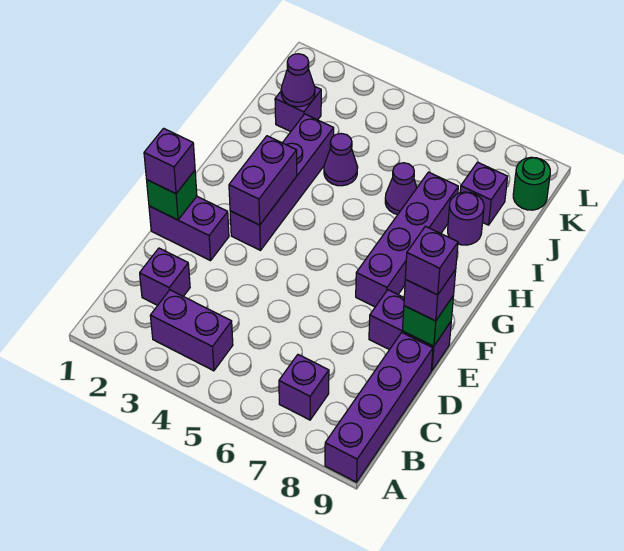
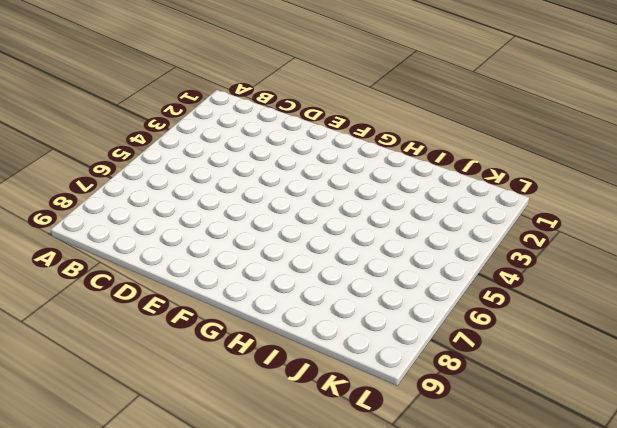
none -> purple 1x4 brick [325,333,433,482]
none -> purple 1x2 brick [150,290,233,371]
none -> purple 1x1 brick [279,355,329,420]

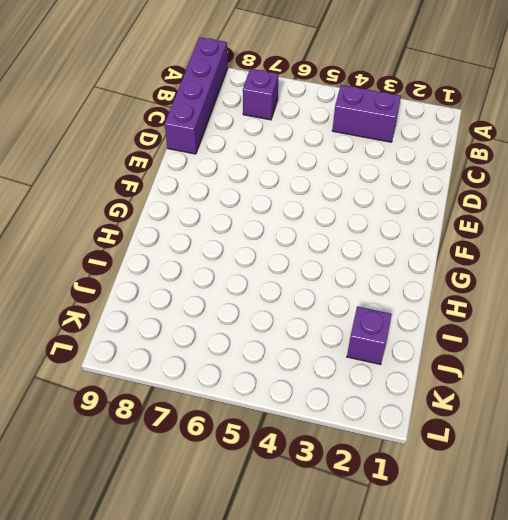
none -> purple 1x1 brick [140,248,190,305]
none -> purple 1x2 brick [149,197,229,261]
none -> purple 1x2 brick [369,290,451,371]

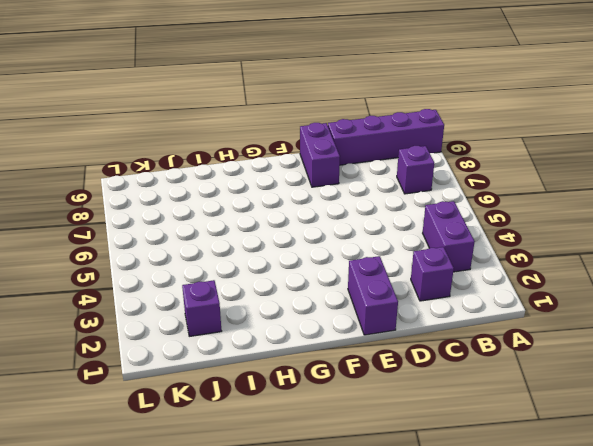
none -> purple 1x4 brick [230,114,334,250]
none -> purple 1x4 brick [356,172,458,307]
none -> purple 1x1 cone [324,134,358,186]

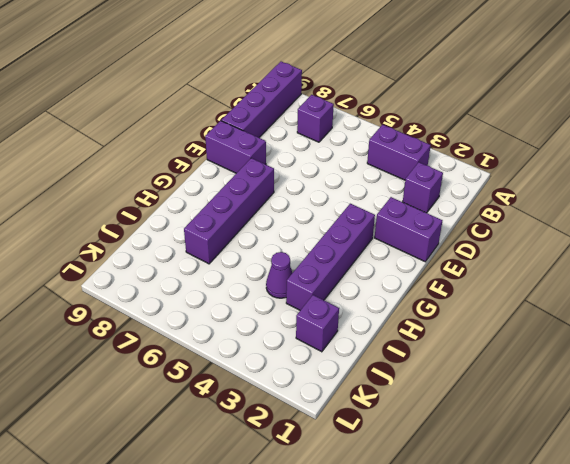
none -> purple 1x1 cone [385,163,417,215]
none -> purple 1x1 round brick [448,192,484,245]
none -> purple 1x1 brick [460,162,508,225]

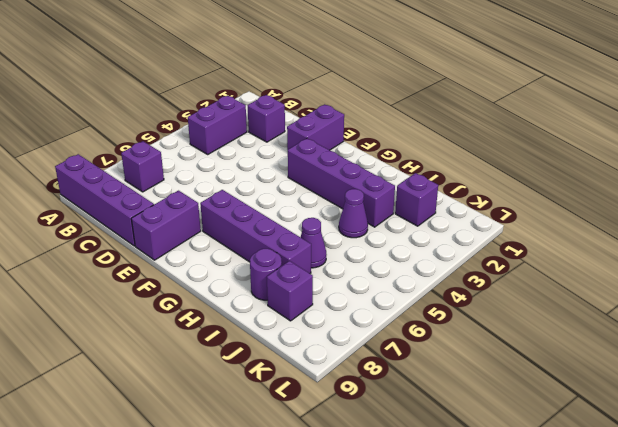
none -> green 1x1 round brick [513,157,550,210]
none -> green 1x1 brick [147,171,197,220]
none -> green 1x1 brick [403,297,453,346]

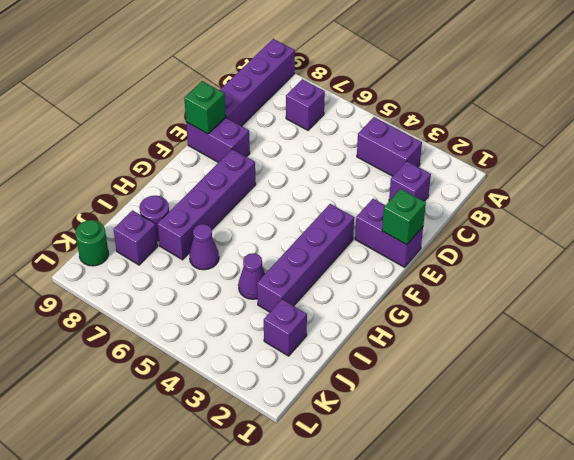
none -> purple 1x2 brick [229,136,297,225]
none -> purple 1x1 cone [281,54,315,107]
none -> purple 1x1 brick [144,128,195,194]

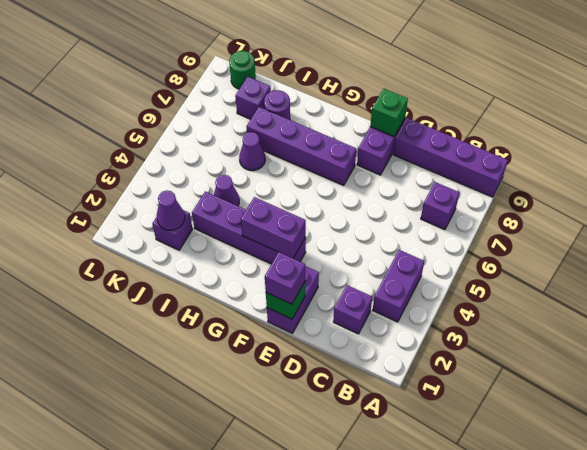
none -> purple 1x1 brick [404,270,456,321]
none -> purple 1x1 brick [405,226,458,295]

